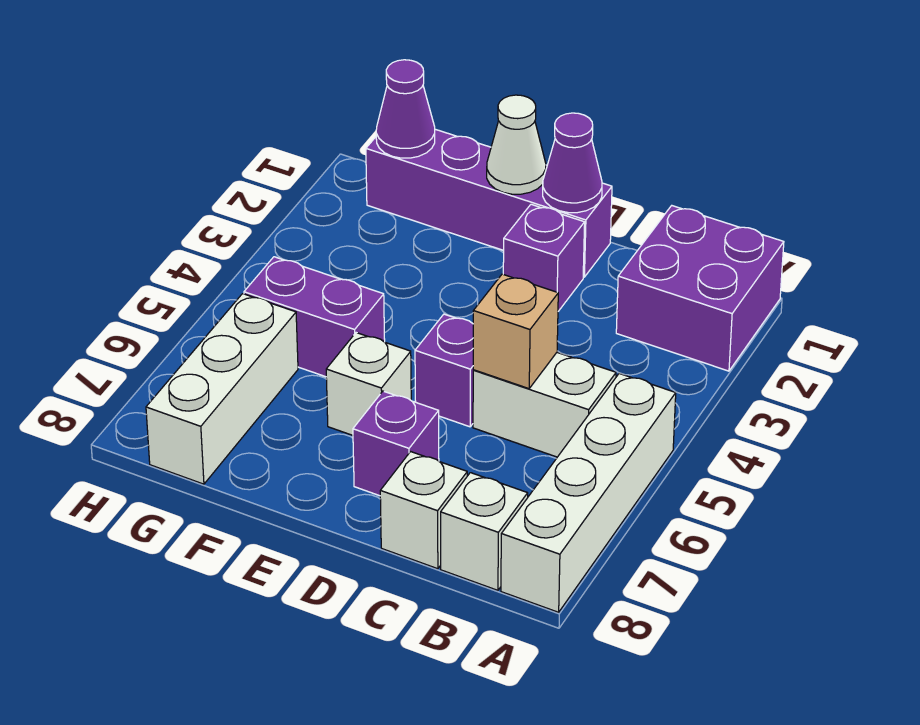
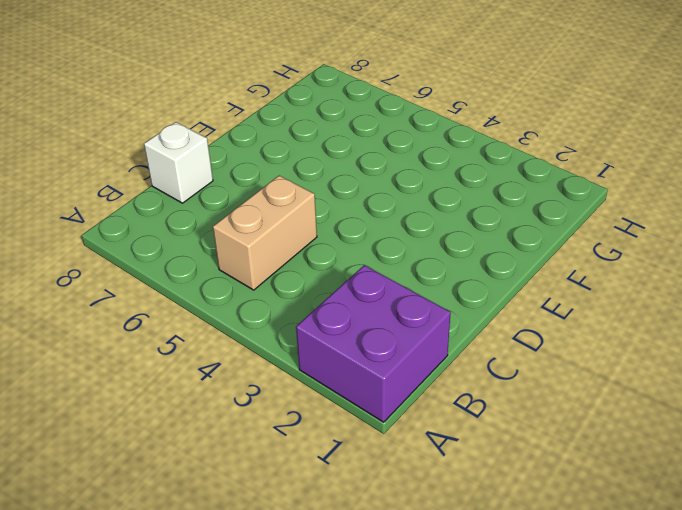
tan 1x2 brick [213,176,317,290] -> white 1x2 brick [473,353,616,457]
none -> white 1x4 brick [501,374,676,612]
none -> white 1x1 brick [441,473,528,590]
none -> purple 1x4 brick [366,129,612,277]

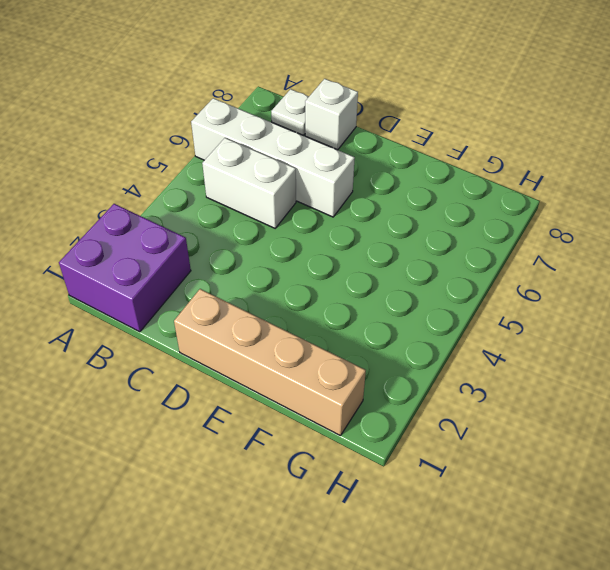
white 1x4 brick [191,98,355,217] -> white 1x4 brick turned to [501,374,676,612]
white 1x1 plate [271,89,309,136] -> white 1x1 brick [441,473,528,590]
tan 1x4 brick [174,289,366,436] -> purple 1x4 brick [366,129,612,277]
none -> purple 1x1 brick [503,204,585,311]
none -> purple 1x1 brick [415,314,473,427]
none -> purple 1x1 brick [353,391,439,496]

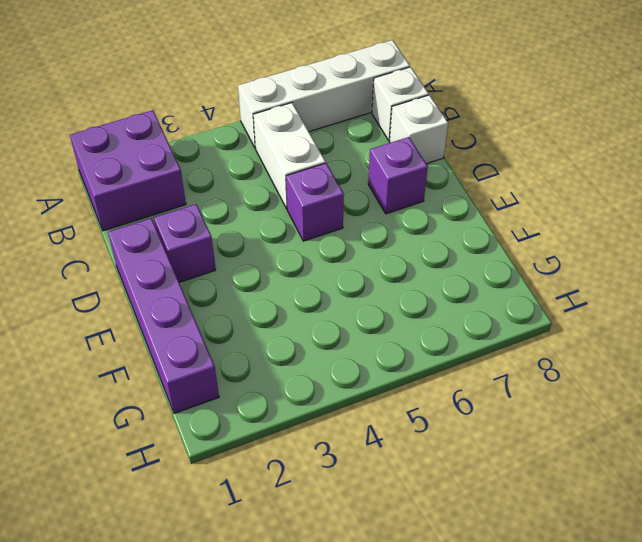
none -> white 1x1 brick [326,333,411,435]
none -> purple 1x2 brick [244,257,385,377]
none -> white 1x3 brick [146,294,298,484]

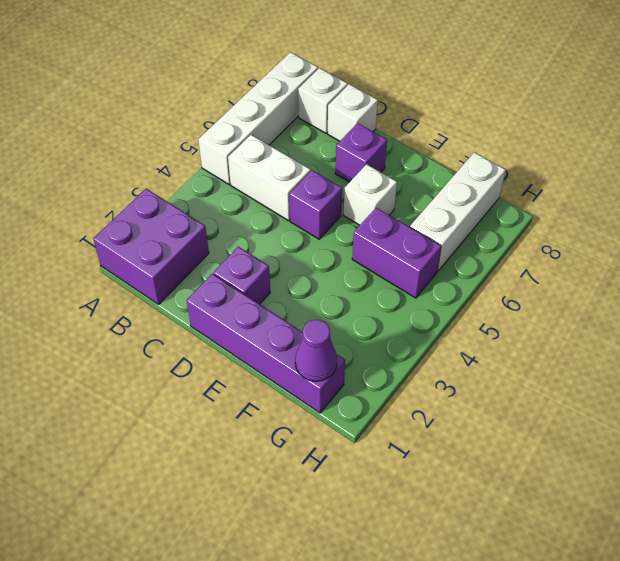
none -> tan 1x1 brick [473,274,558,389]
none -> purple 1x1 cone [543,113,602,213]
none -> white 1x1 cone [487,95,546,194]

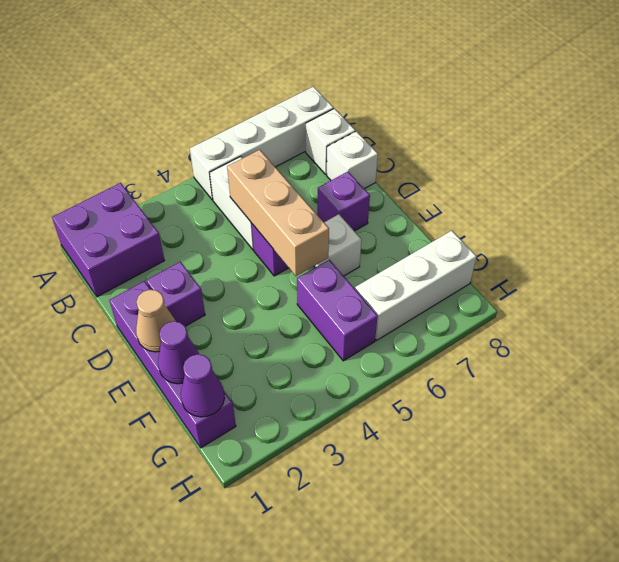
tan 1x3 brick [227,150,329,276] -> tan 1x1 brick [473,274,558,389]
tan 1x1 cone [136,290,176,352] -> white 1x1 cone [487,95,546,194]
purple 1x1 cone [158,321,199,384] -> purple 1x1 cone moved to [543,113,602,213]

